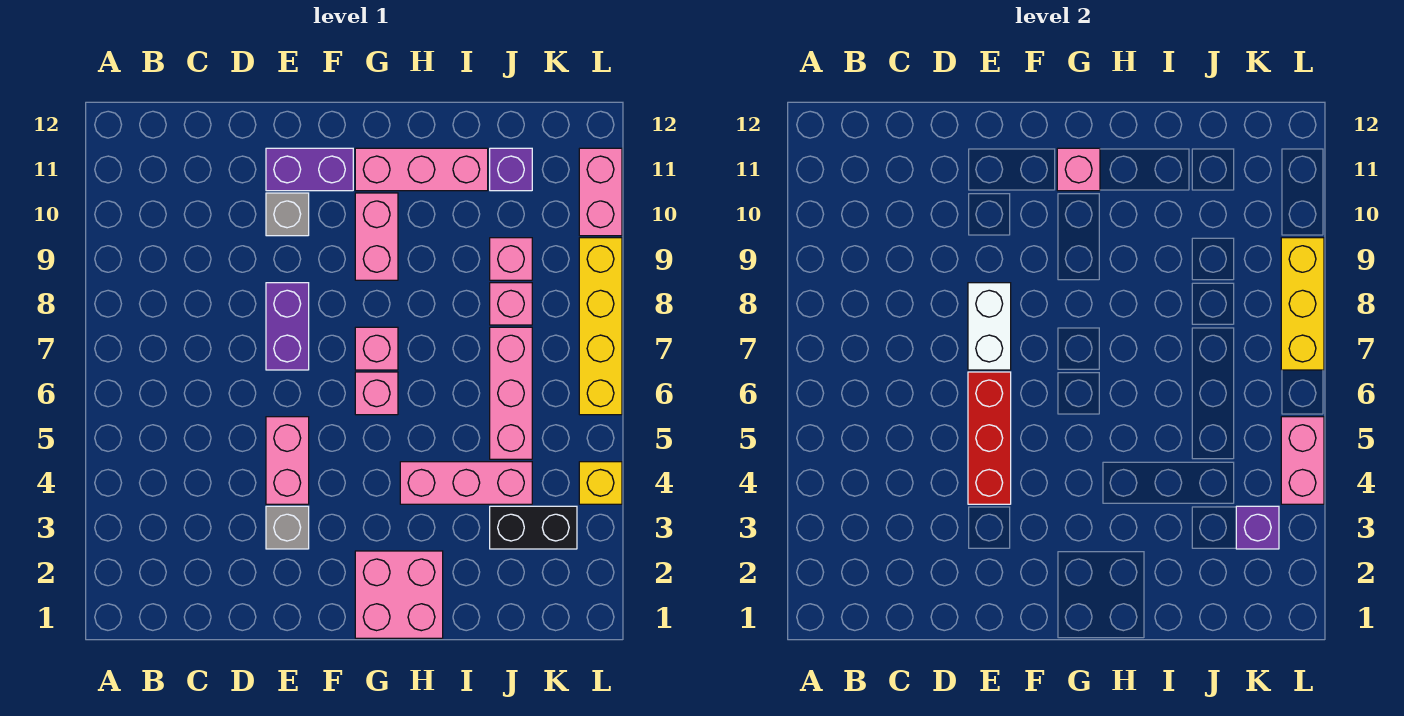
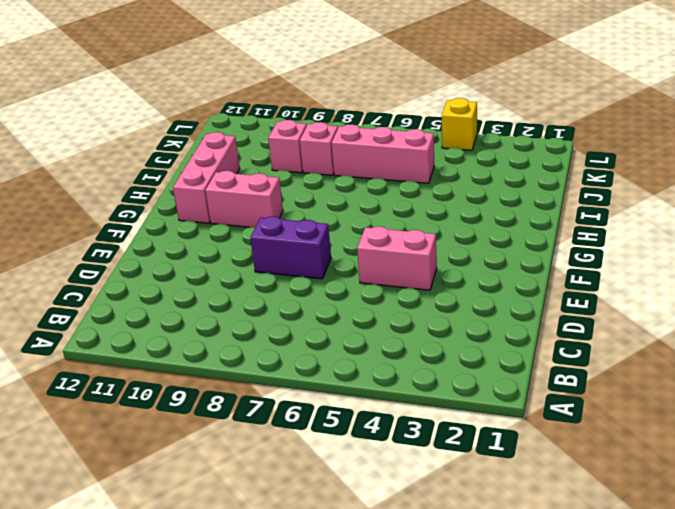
none -> grey 1x1 brick [266,506,309,549]
none -> grey 1x1 brick [266,193,309,236]
none -> purple 1x2 brick [266,148,353,191]

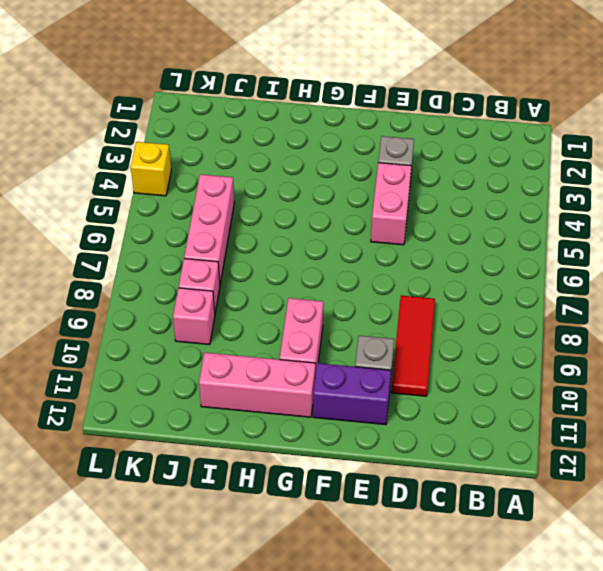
red 1x3 tile [391,296,435,396] -> none
none -> purple 1x2 brick [266,283,309,370]
none -> pink 2x2 brick [355,551,443,638]
none -> pink 1x1 brick [355,372,398,415]

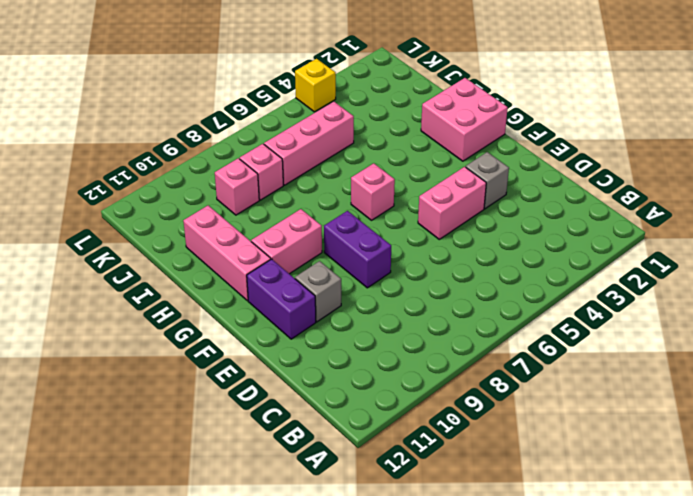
purple 1x2 brick [324,211,391,288] -> purple 1x2 brick turned to [266,283,309,370]
none -> pink 1x1 brick [355,327,398,370]
none -> pink 1x3 brick [400,462,532,504]
none -> black 1x2 brick [490,506,577,549]

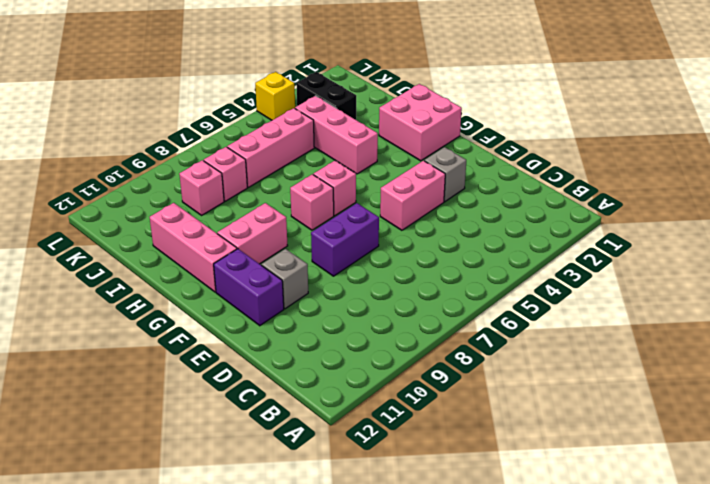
none -> purple 1x1 brick [490,148,532,191]
none -> yellow 1x4 brick [579,238,622,415]
none -> pink 1x2 brick [579,148,622,236]

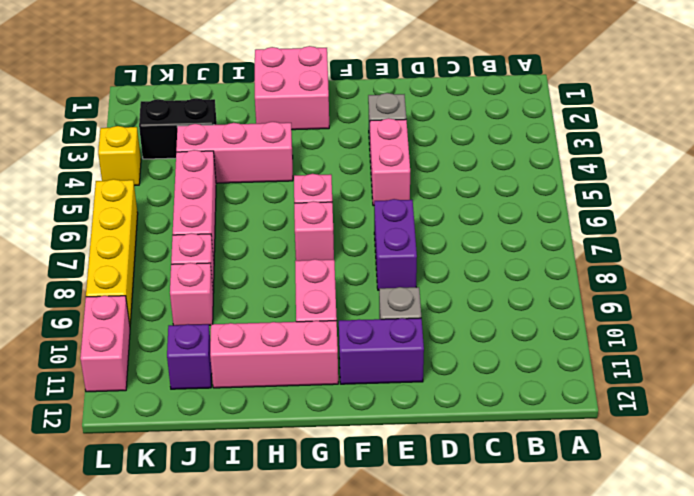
none -> red 1x3 brick [968,372,1011,504]
none -> white 1x2 brick [968,283,1011,370]
none -> pink 1x1 brick [1057,148,1100,191]

